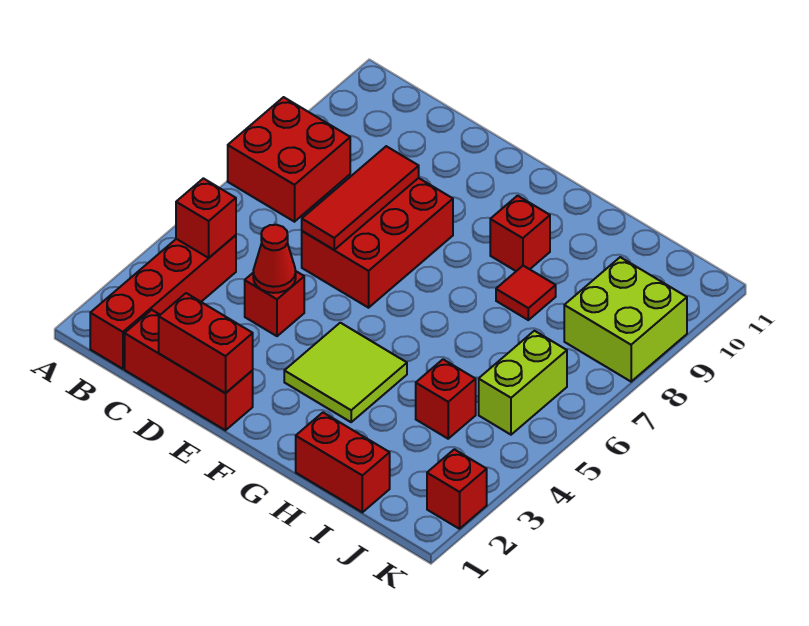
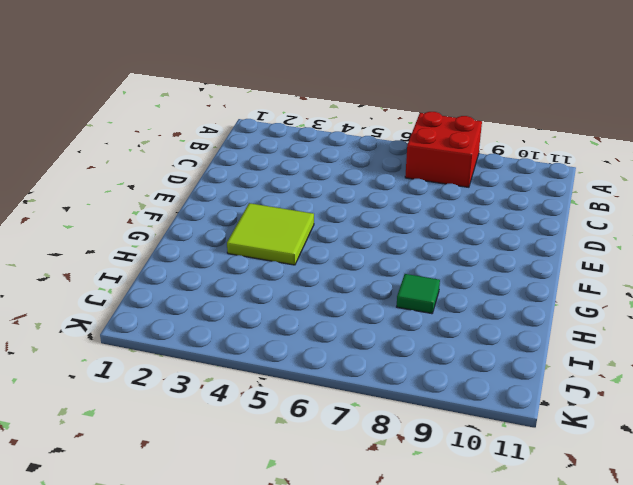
green 1x1 tile [397,274,440,314] -> red 1x1 tile [496,266,556,320]
none -> red 1x4 brick [90,235,236,369]
none -> red 1x3 brick [125,310,253,430]
none -> red 1x1 brick [245,271,304,336]

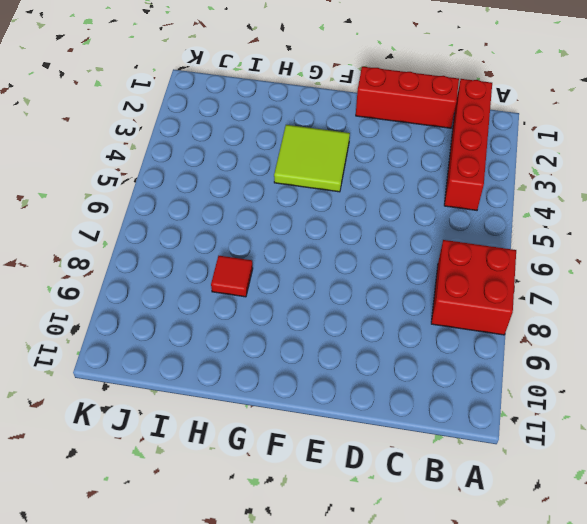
none -> red 1x1 brick [245,271,304,336]
none -> red 2x3 brick [302,178,453,308]
none -> red 1x1 brick [490,196,550,271]

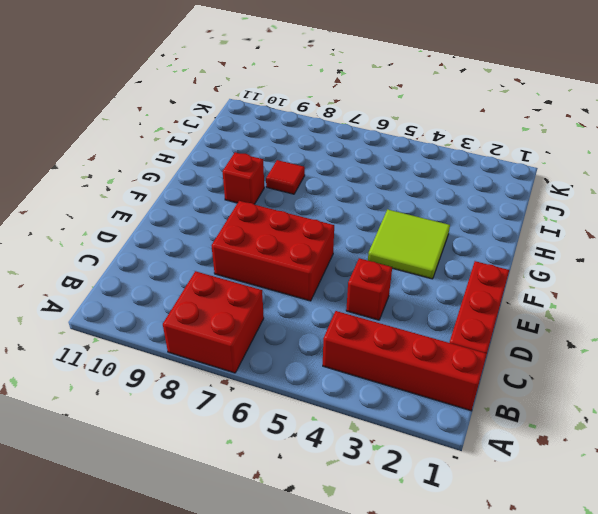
none -> red 1x2 brick [296,413,390,512]
none -> red 1x1 brick [416,359,476,439]
none -> lime 1x2 brick [479,331,567,435]

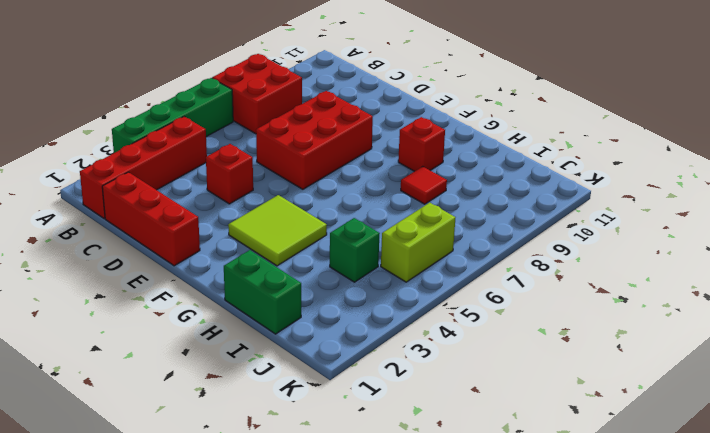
green 1x4 brick [112,78,233,153] -> none
green 1x2 brick [224,250,301,334] -> red 1x2 brick [296,413,390,512]
green 1x1 brick [330,218,380,282] -> red 1x1 brick [416,359,476,439]
none -> lime 2x2 brick [564,257,687,382]
none -> red 1x1 brick [427,449,487,529]
none -> red 1x1 brick [176,178,236,258]

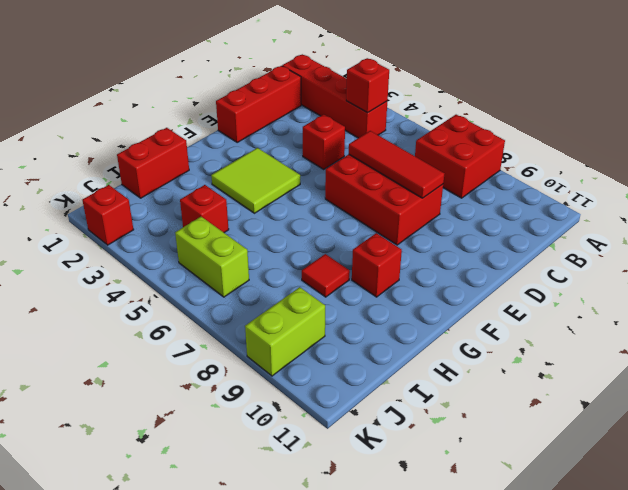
lime 1x2 brick [245,287,325,376] -> lime 2x2 brick [564,257,687,382]
none -> red 1x2 brick [159,293,253,393]
none -> red 1x1 cone [253,225,296,293]

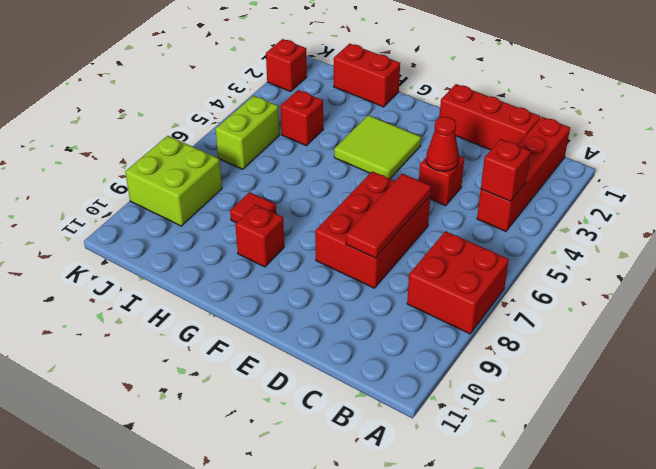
none -> red 1x2 brick [159,293,253,393]

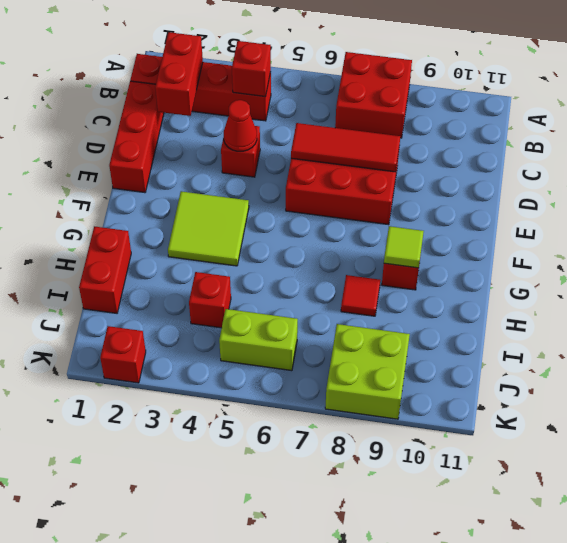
red 1x2 brick [155,32,203,116] -> red 1x2 brick moved to [159,293,253,393]
lime 1x1 tile [384,226,424,268] -> none

